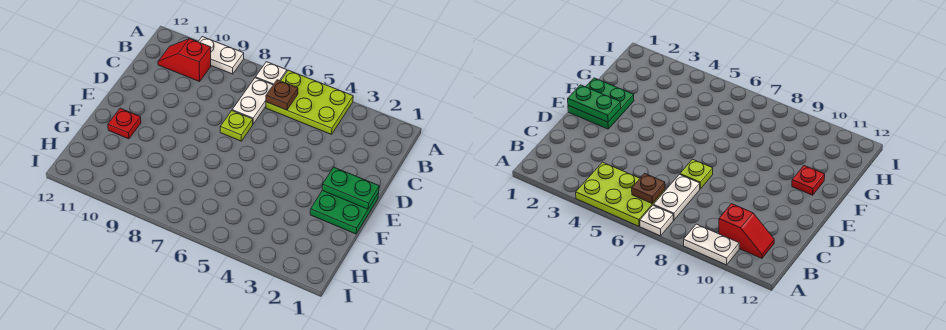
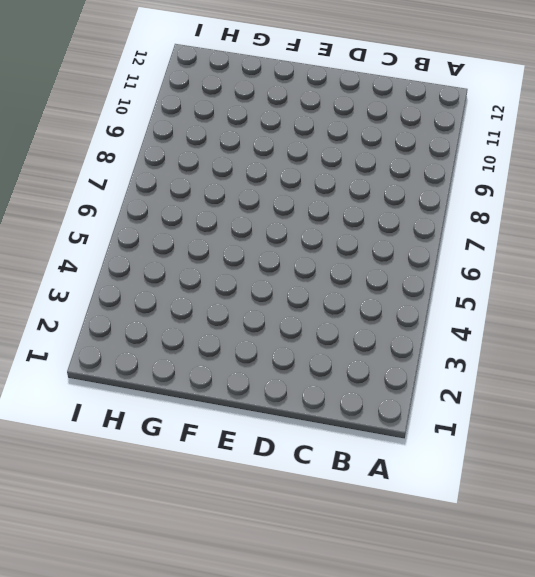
none -> lime 2x3 plate [266,70,353,134]
none -> white 1x1 plate [255,62,287,85]

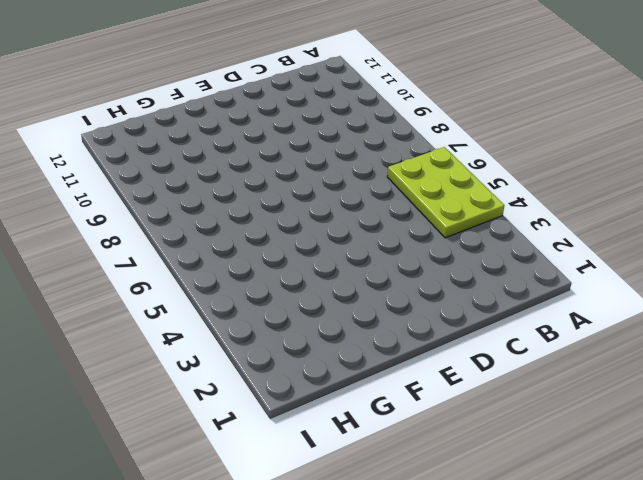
none -> white 1x1 plate [255,62,287,85]
none -> white 1x2 plate [198,37,244,74]

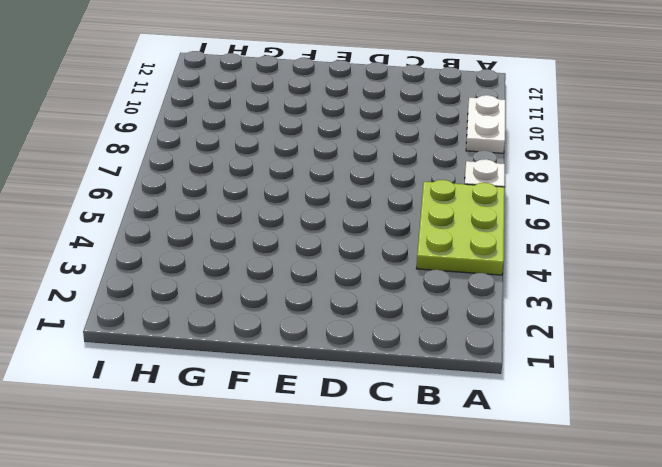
none -> white 1x2 plate [232,78,273,124]
none -> red 1x2 slope [158,39,211,82]

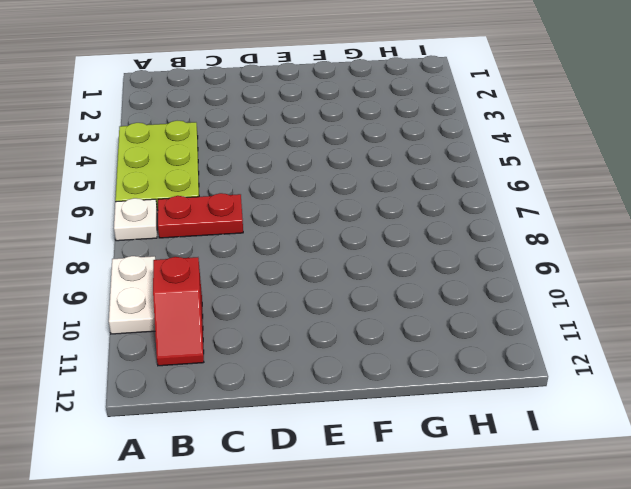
red 1x2 plate [158,193,243,238] -> white 1x2 plate [232,78,273,124]
none -> lime 1x1 plate [220,111,253,141]
none -> green 2x2 plate [310,191,379,234]

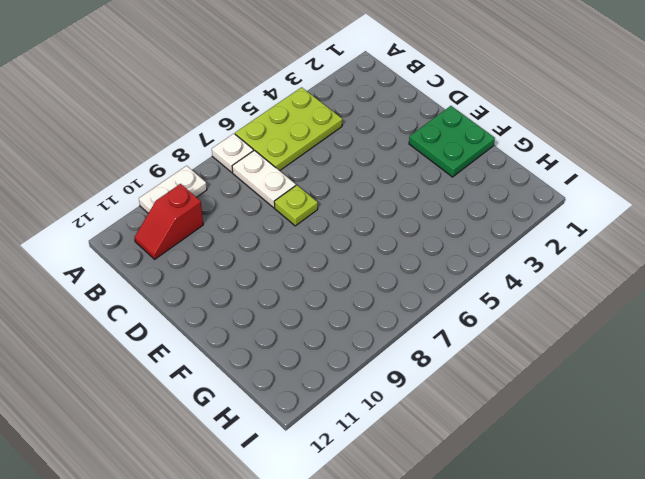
none -> red 1x1 plate [108,108,141,139]
none -> brown 1x1 plate [266,80,298,110]

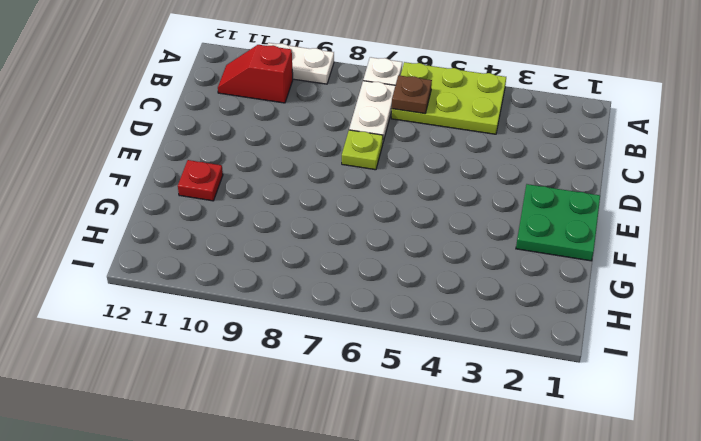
none -> green 1x2 plate [322,167,379,209]

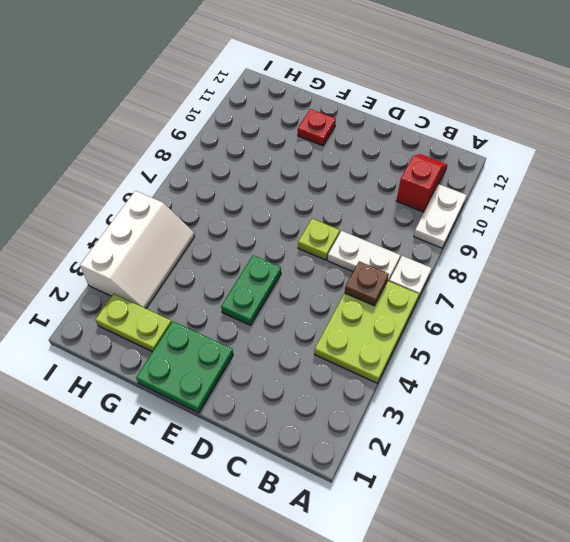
green 1x2 plate [221,255,281,325] -> green 1x2 plate moved to [322,167,379,209]
lime 1x2 plate [96,294,172,352] -> none
white 2x3 slope [80,191,195,309] -> none

